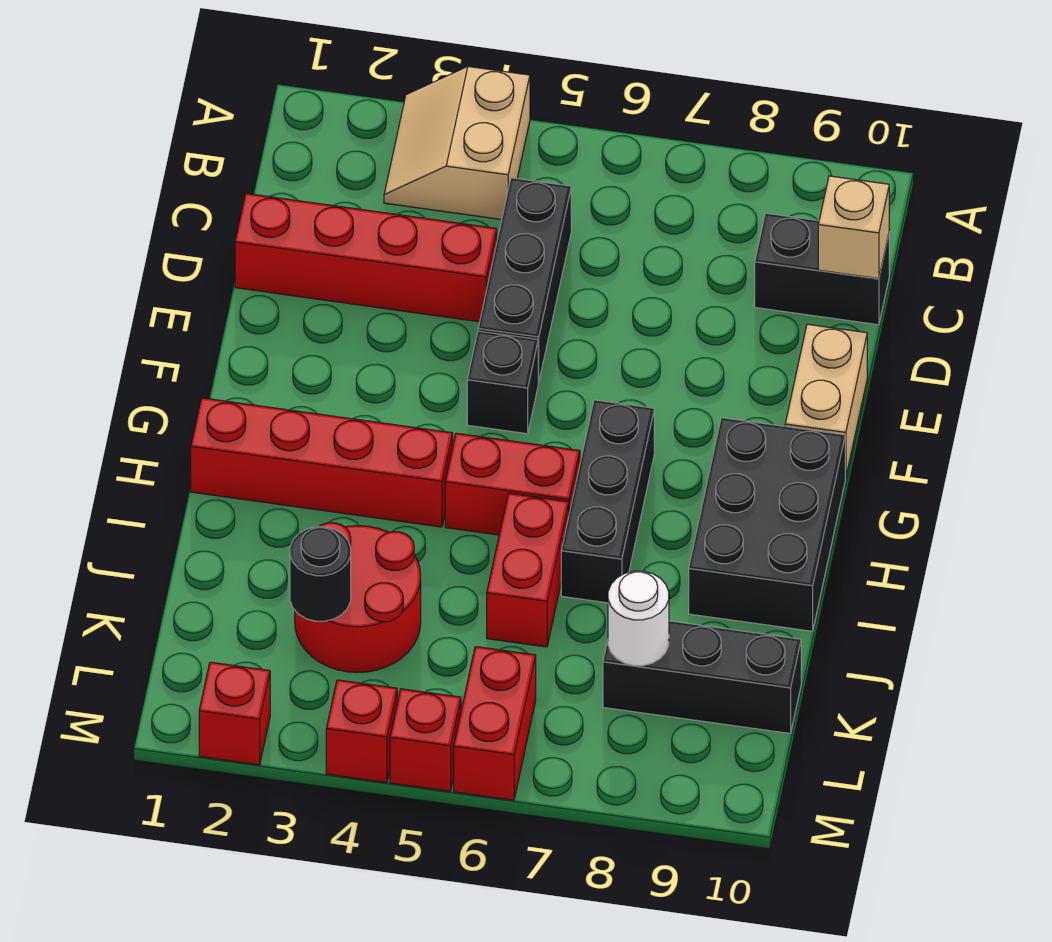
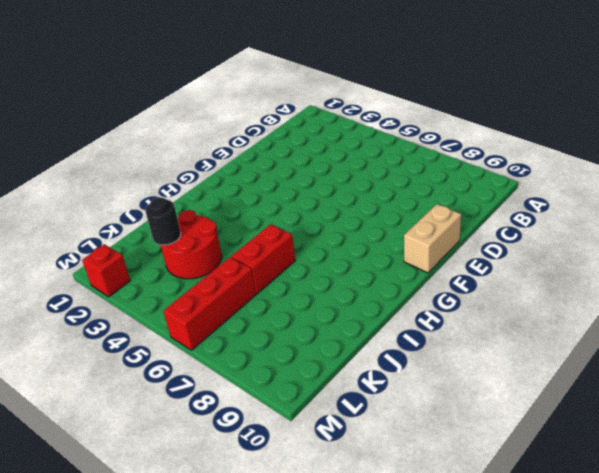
red 1x3 brick [164,257,256,350] -> red 1x2 brick [454,647,536,800]
none -> tan 2x2 slope [384,67,530,220]
none -> black 1x3 brick [478,178,571,382]
none -> black 1x2 brick [755,213,889,325]

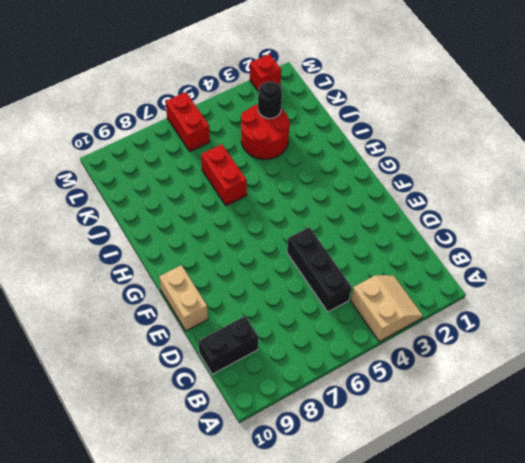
none -> red 1x4 brick [235,194,497,322]
none -> black 1x1 brick [467,331,539,434]
none -> black 1x3 brick [561,400,654,603]

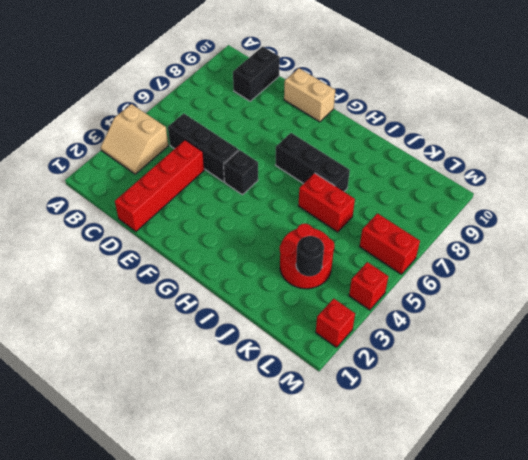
none -> black 2x3 brick [689,418,845,631]
none -> red 1x4 brick [191,398,453,527]
none -> red 1x2 brick [445,433,580,535]

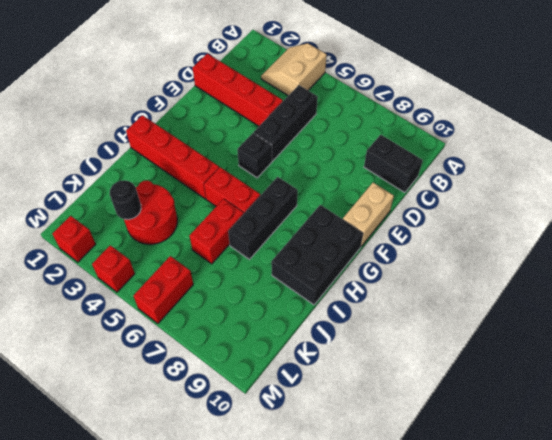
none -> black 1x3 brick [603,621,801,733]
none -> red 1x1 brick [390,689,461,791]
none -> tan 1x1 brick [818,176,889,279]

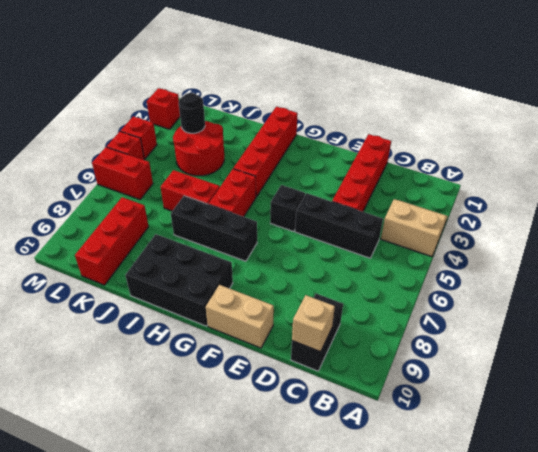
red 1x3 brick [75,197,149,285] -> black 1x3 brick [603,621,801,733]
none -> white 1x1 round brick [608,571,669,666]

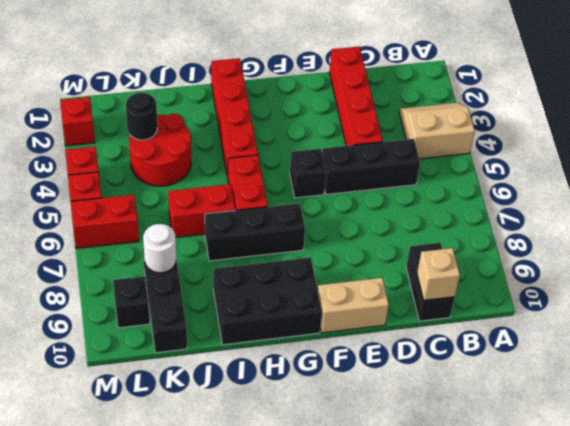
black 1x1 brick [113,276,150,328] -> none

